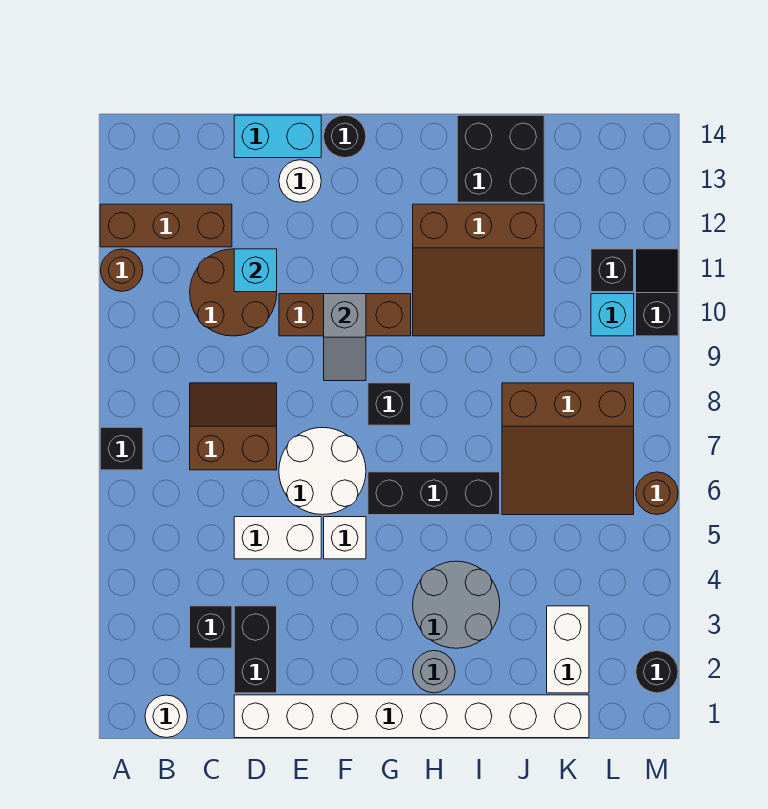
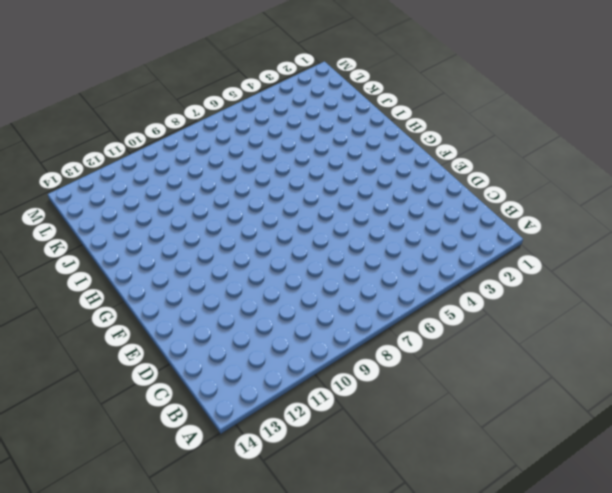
none -> black 1x1 brick [100,427,143,470]
none -> brown 1x1 round brick [101,249,143,291]
none -> brown 1x3 brick [100,204,232,247]
none -> white 1x1 round brick [145,695,188,738]

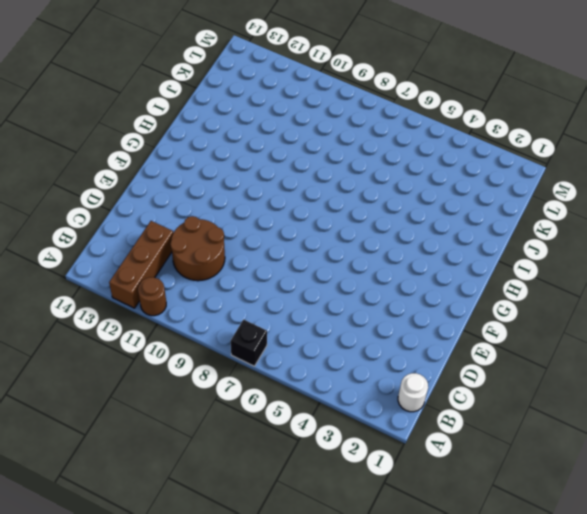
none -> black 1x1 brick [190,606,232,648]
none -> brown 2x2 slope [190,383,277,470]
none -> white 1x8 brick [234,695,589,738]
none -> black 1x2 brick [234,606,277,693]

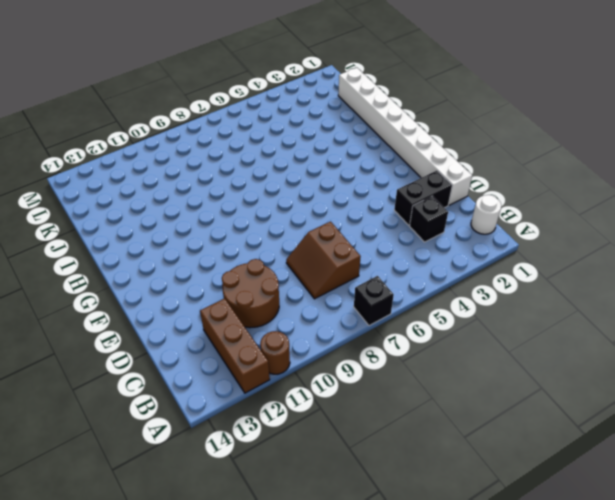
none -> white 1x2 brick [234,517,321,559]
none -> cyan 1x2 brick [234,115,321,158]
none -> white 2x2 round brick [279,427,366,515]
none -> brown 1x3 brick [279,294,411,336]

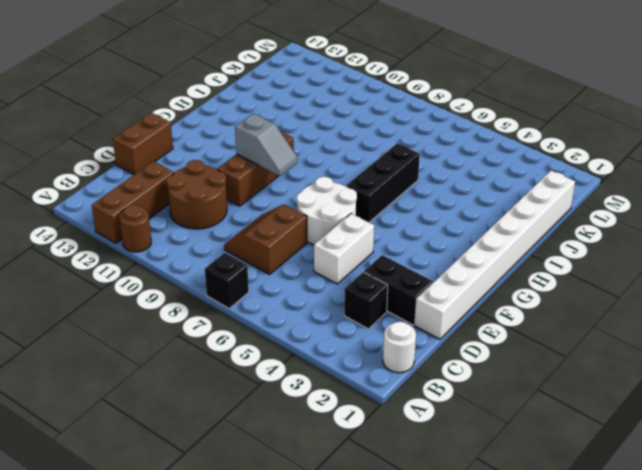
brown 1x2 brick [113,113,173,175] -> cyan 1x2 brick [234,115,321,158]
none -> white 1x1 round brick [279,160,321,202]
none -> white 1x1 brick [324,517,366,559]
none -> black 1x1 round brick [324,115,366,158]
none -> black 1x1 brick [368,383,411,425]

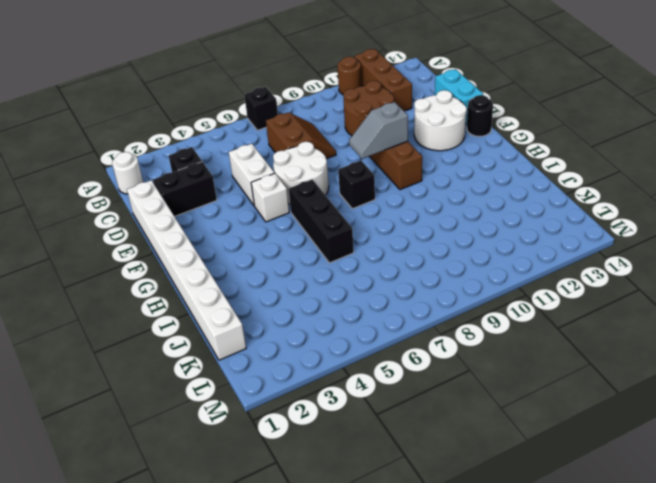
white 2x2 round brick [414,90,467,151] -> white 1x1 round brick [279,160,321,202]
none -> grey 1x1 round brick [413,651,455,693]
none -> grey 2x2 round brick [413,561,500,648]
none -> brown 3x3 slope [413,204,544,336]
none -> black 2x2 brick [457,115,544,202]

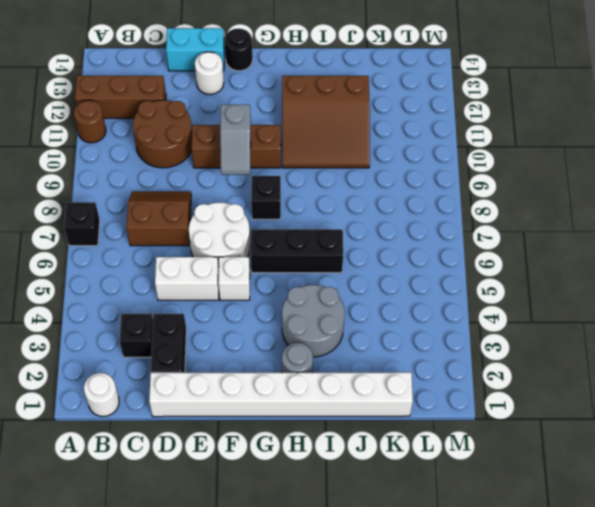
none -> black 2x2 brick [457,115,544,202]
none -> brown 3x3 slope [502,383,634,515]
none -> white 1x2 brick [547,606,589,693]
none -> cyan 1x1 brick [591,294,634,336]

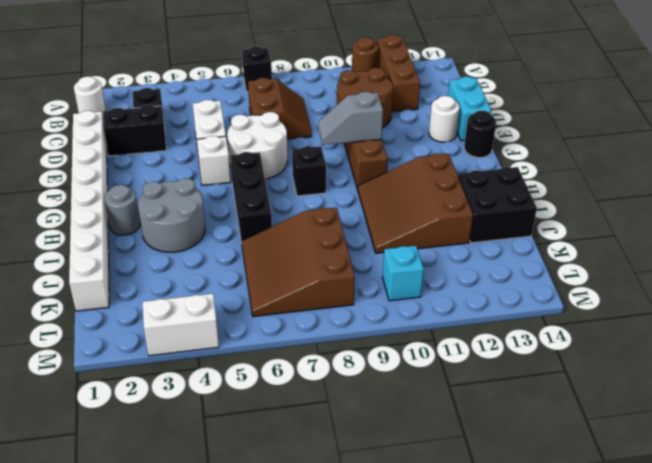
white 1x2 brick [143,294,219,356] -> white 1x2 brick moved to [547,606,589,693]
none -> black 1x1 brick [591,249,634,292]
none -> black 1x1 round brick [636,651,678,693]
none -> brown 1x1 round brick [636,472,678,514]
none -> black 1x2 slope [636,249,678,336]

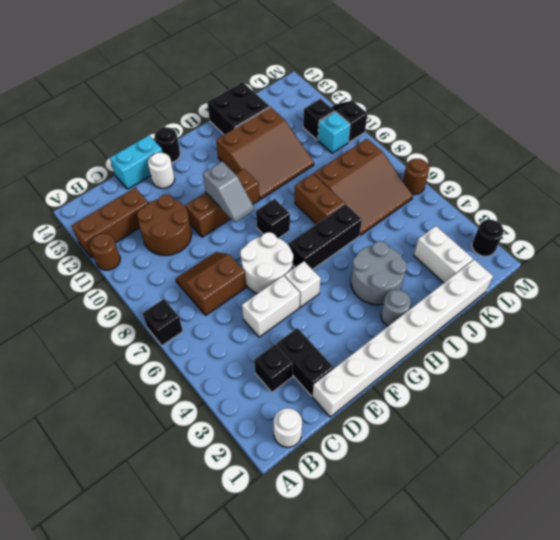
brown 1x2 brick [295,174,345,224] -> none
none -> cyan 1x1 brick [234,249,277,292]

